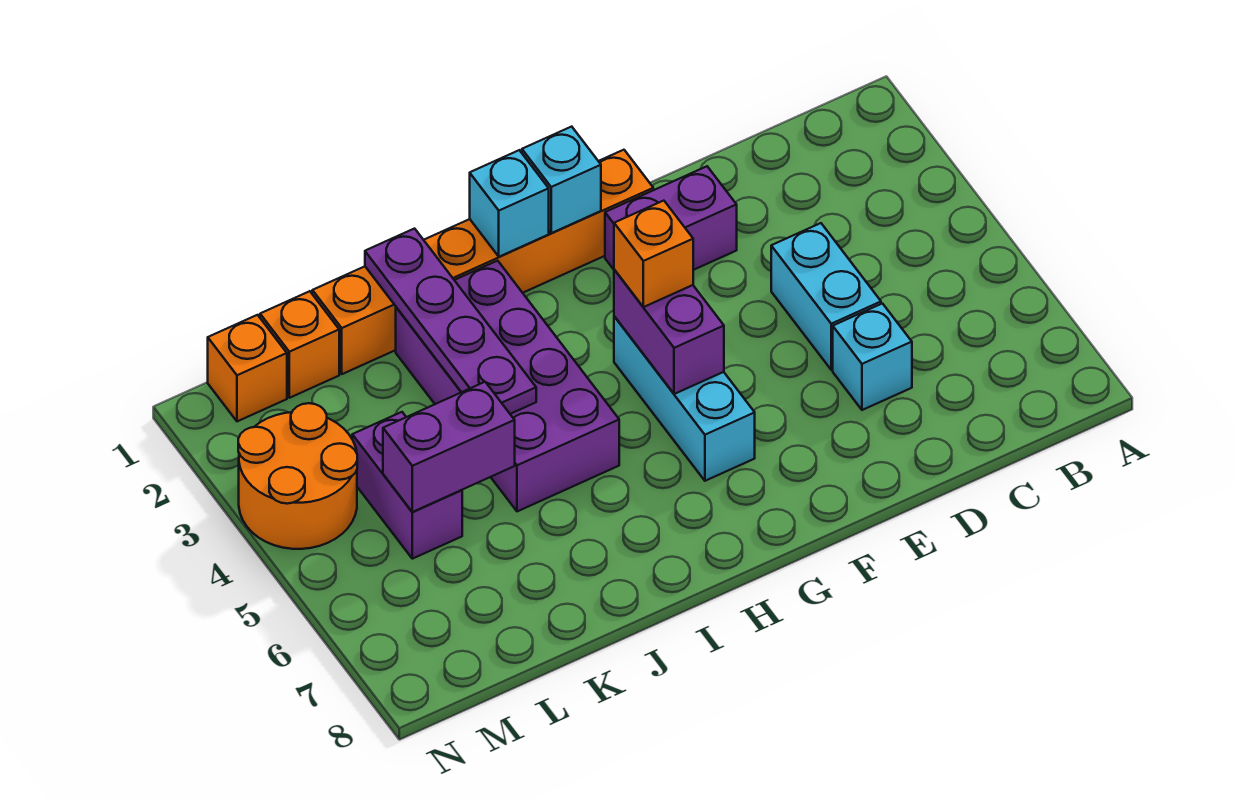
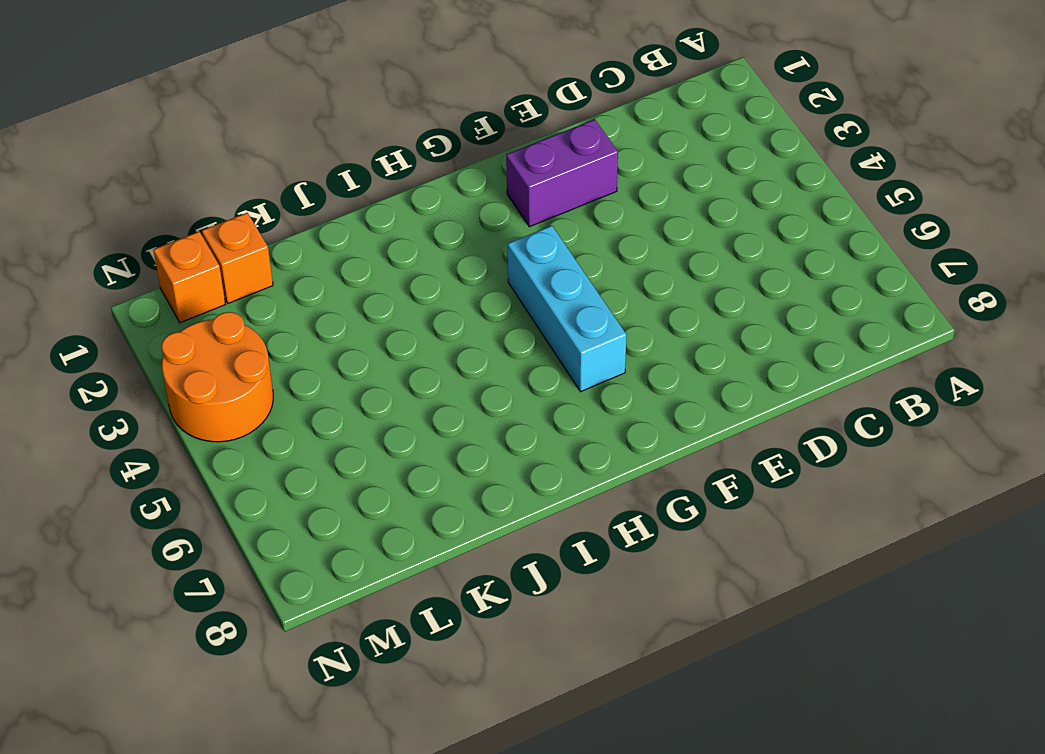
none -> cyan 1x2 brick [771,223,881,370]
none -> cyan 1x1 brick [833,304,912,410]
none -> orange 1x6 brick [312,150,653,374]

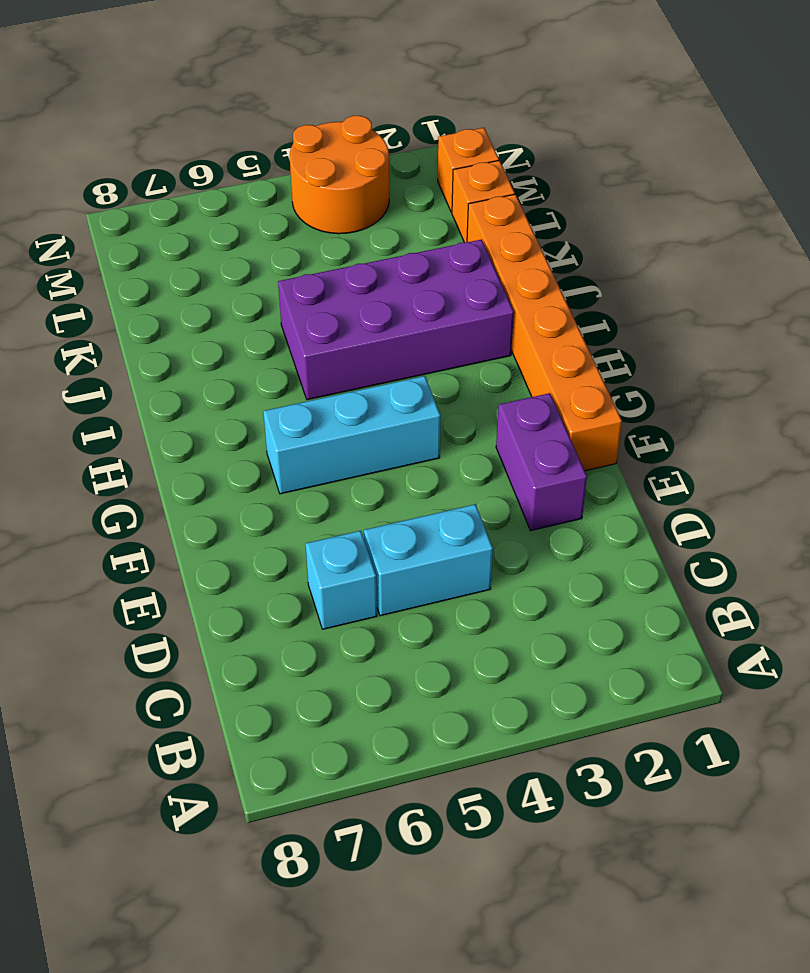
none -> purple 1x2 brick [352,412,462,559]
none -> cyan 1x1 brick [522,127,601,233]
none -> purple 1x2 brick [614,270,724,394]

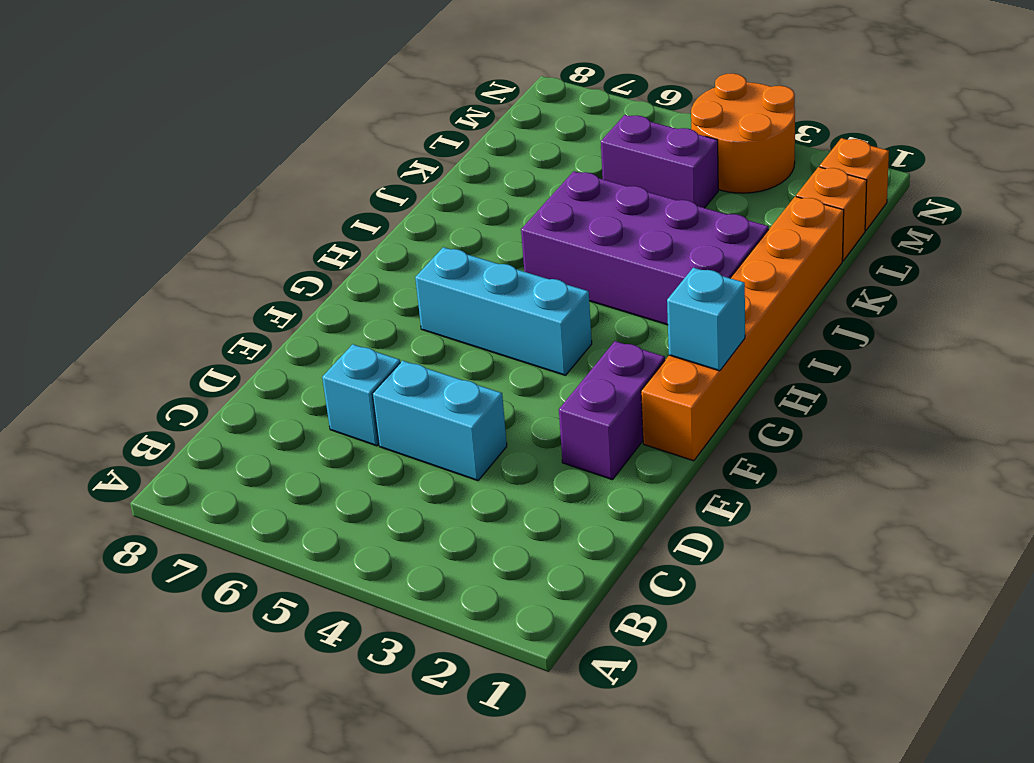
none -> purple 1x2 brick [614,270,724,394]
none -> cyan 1x1 brick [470,150,549,257]
none -> purple 1x4 plate [365,229,536,414]

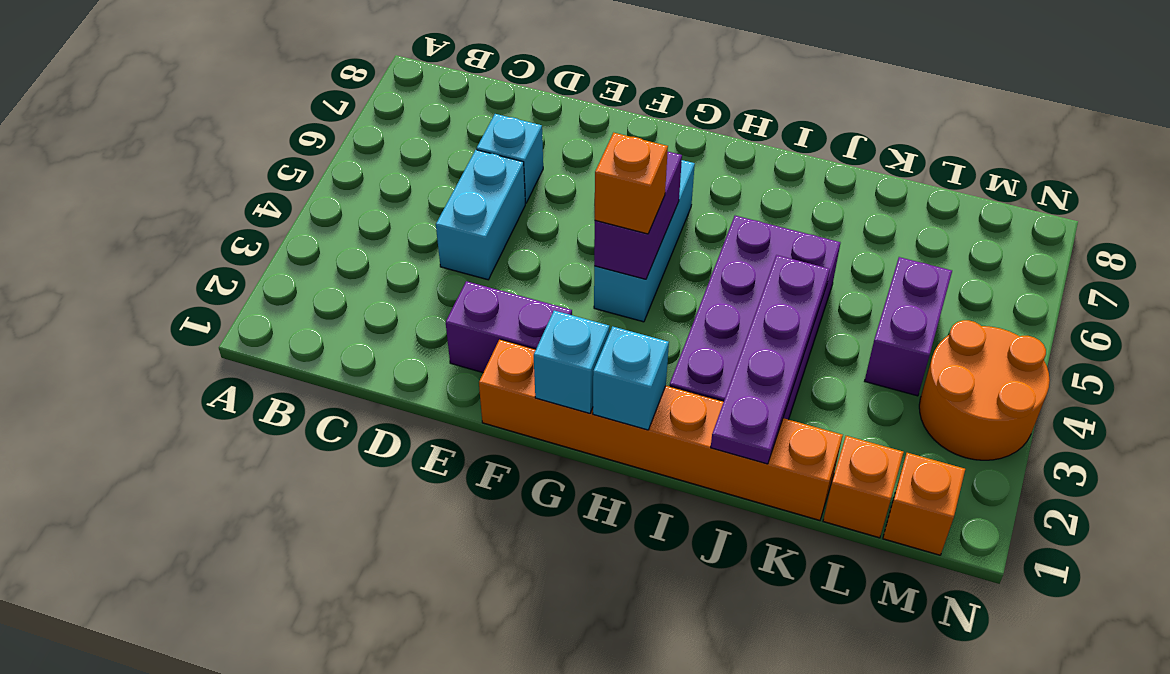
none -> purple 1x2 brick [383,382,515,512]

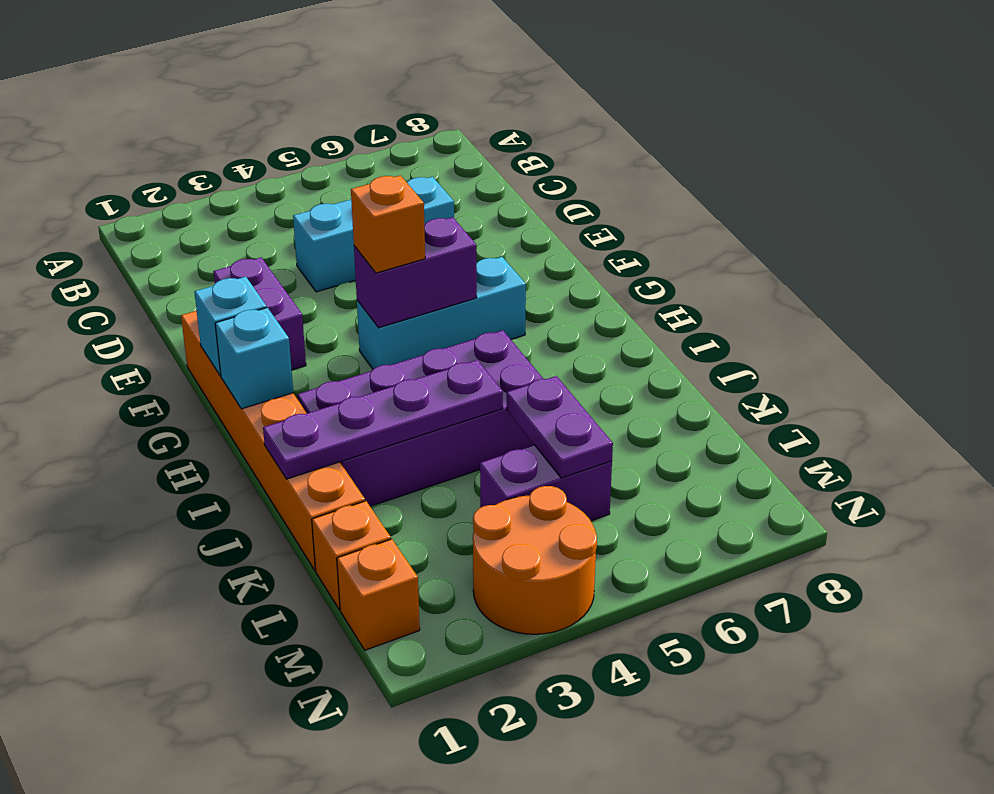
purple 1x2 plate [507,376,613,478] -> purple 1x2 brick [383,382,515,512]

